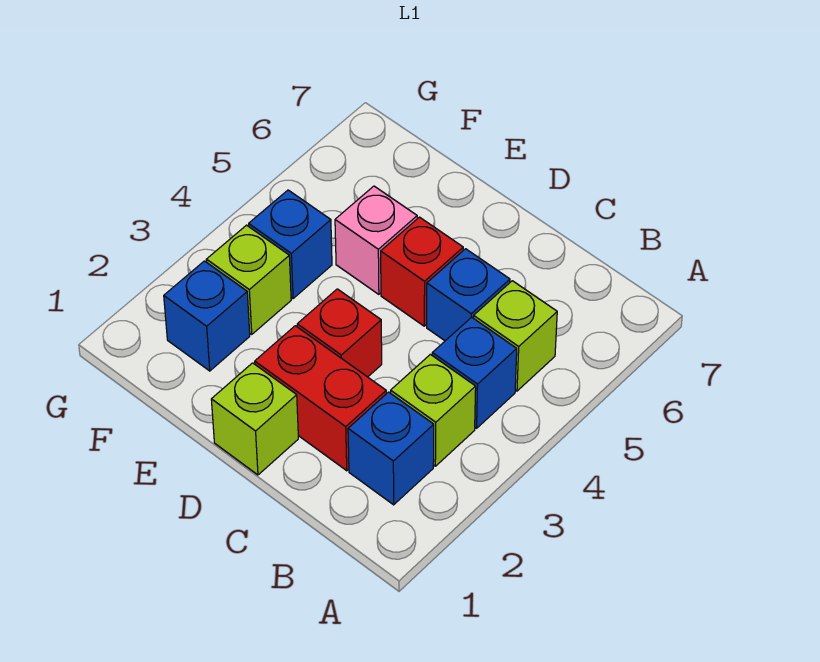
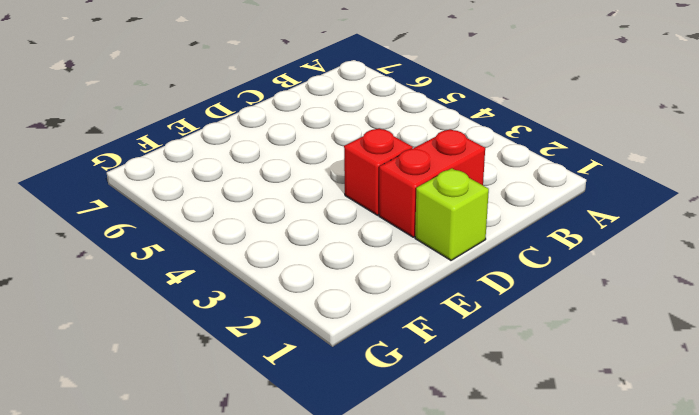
none -> blue 1x1 brick [348,392,434,505]
none -> lime 1x1 brick [391,354,476,466]
none -> blue 1x1 brick [432,317,517,428]

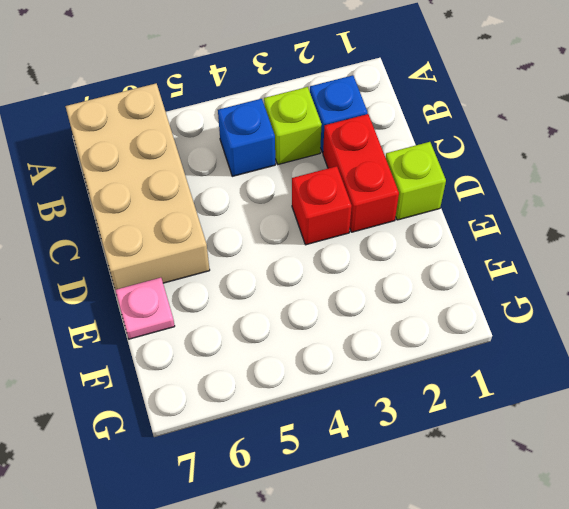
tan 2x4 brick [65,83,210,290] -> none
pink 1x1 plate [115,278,175,339] -> none
none -> lime 1x1 brick [474,281,557,391]
none -> blue 1x1 brick [427,249,510,341]
none -> red 1x1 brick [381,217,463,326]

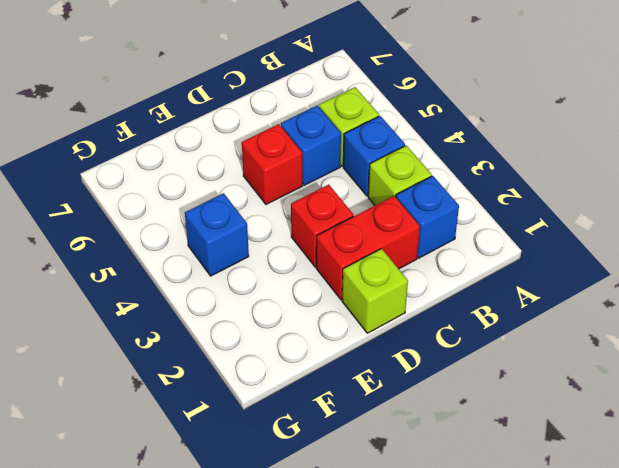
none -> pink 1x1 brick [335,186,417,294]
none -> blue 1x1 brick [164,261,250,371]
none -> lime 1x1 brick [206,225,291,334]

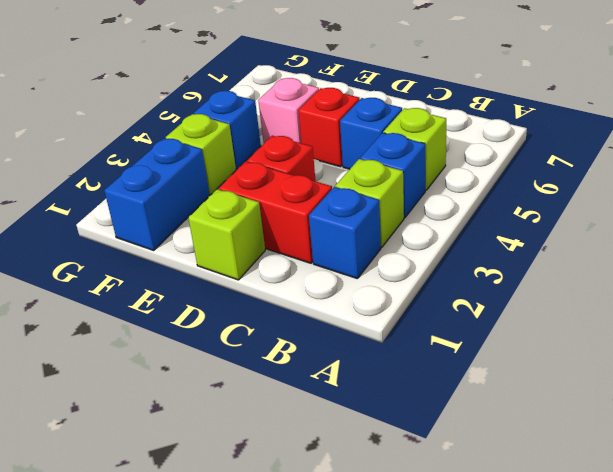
blue 1x2 brick [104,138,210,251] -> blue 1x1 brick [164,261,250,371]

